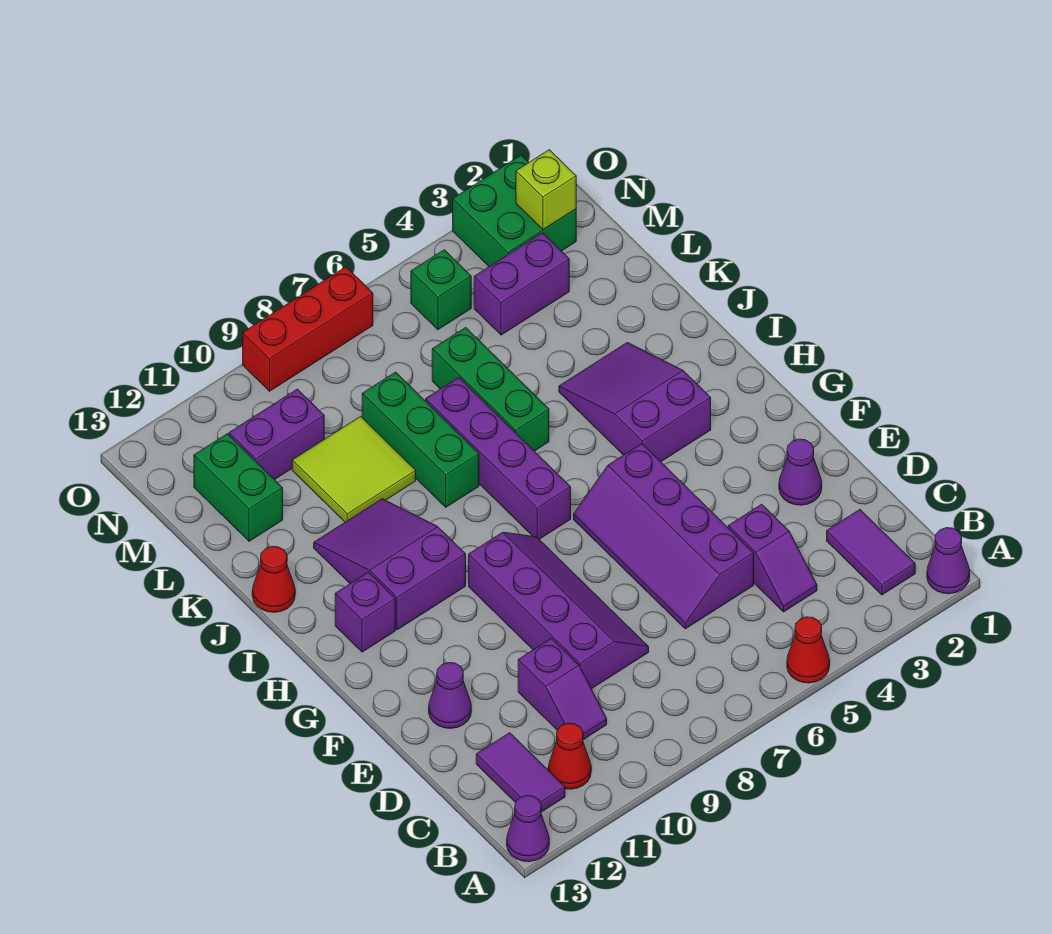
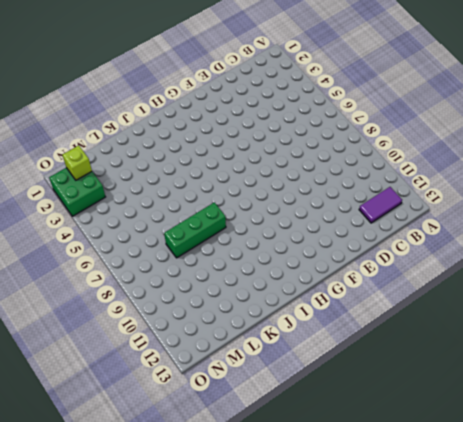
none -> purple 1x1 cone [927,528,970,594]
none -> red 1x1 cone [787,617,830,683]
none -> purple 1x1 cone [507,796,549,862]

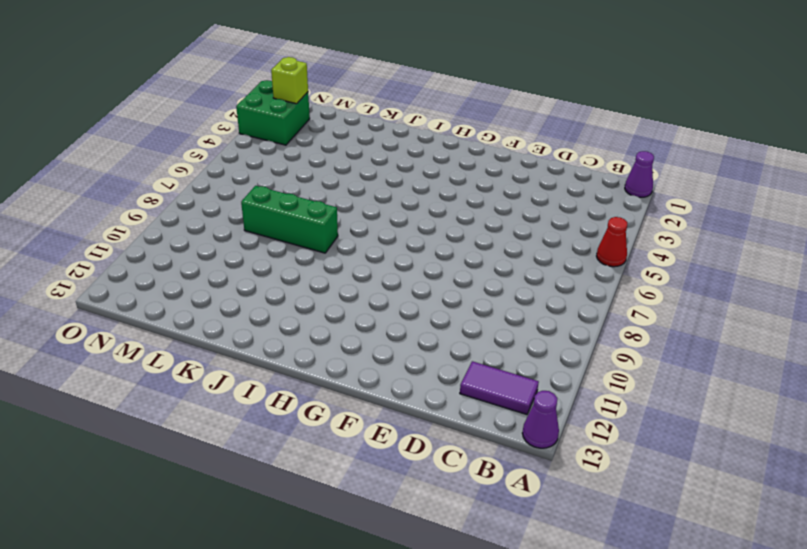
none -> purple 1x2 tile [827,510,915,595]
none -> red 1x1 cone [548,723,591,789]
none -> purple 1x2 slope [728,504,817,612]

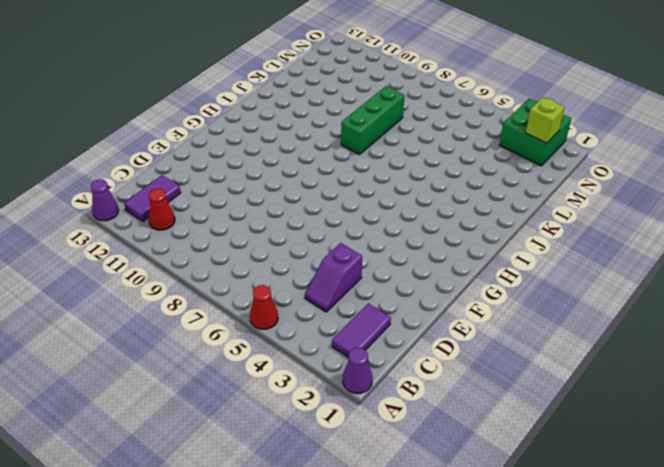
none -> purple 1x2 slope [518,638,607,740]
none -> purple 2x4 slope [574,444,754,629]
none -> purple 2x4 slope [469,532,649,689]

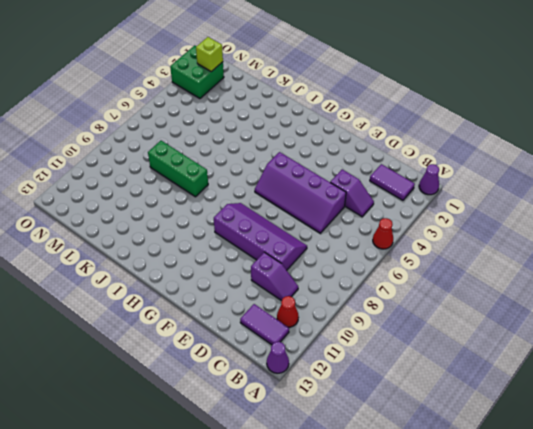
none -> purple 1x1 cone [779,439,822,505]
none -> purple 1x1 cone [429,663,471,728]
none -> purple 2x3 slope [559,342,711,462]

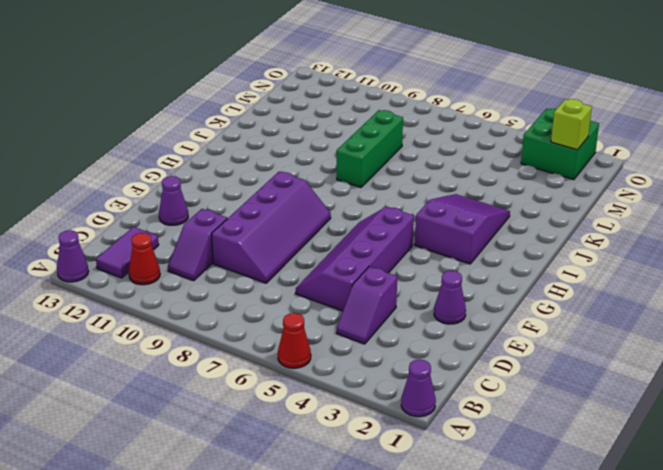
none -> purple 1x2 tile [827,510,915,595]
none -> purple 1x4 brick [426,378,571,539]
none -> purple 2x3 slope [314,499,466,630]

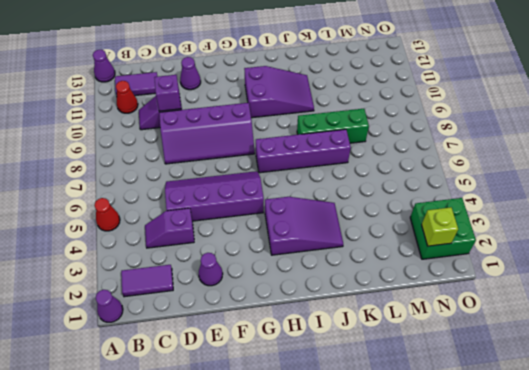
purple 1x1 brick [154,75,181,111] -> purple 1x1 brick moved to [335,572,395,652]
none -> green 1x3 brick [432,327,549,451]
none -> red 1x1 cone [252,546,295,612]
none -> lime 2x2 tile [292,416,416,522]

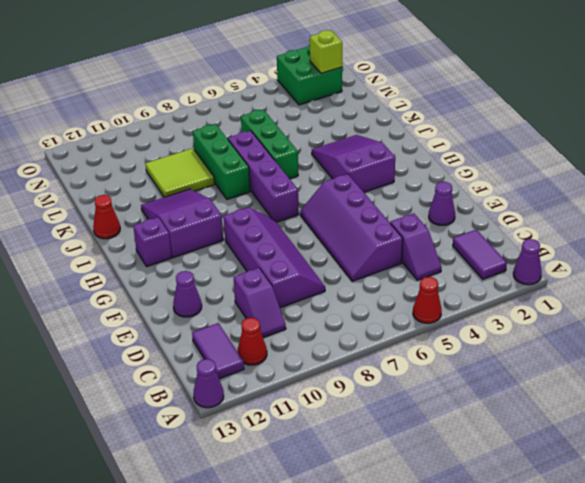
none -> green 1x2 brick [194,434,283,541]
none -> purple 1x2 brick [474,233,569,335]
none -> purple 1x2 brick [229,389,324,480]

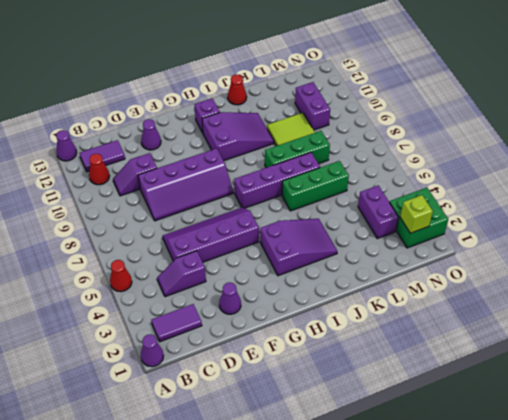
none -> green 1x2 brick [194,434,283,541]
none -> green 1x1 brick [411,250,471,330]
none -> red 1x3 brick [243,267,373,391]

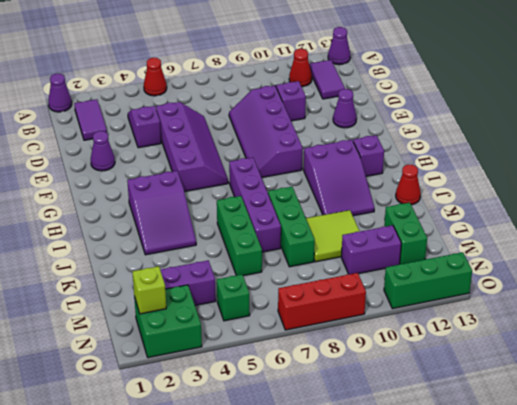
green 1x3 brick [384,252,472,309] -> none

